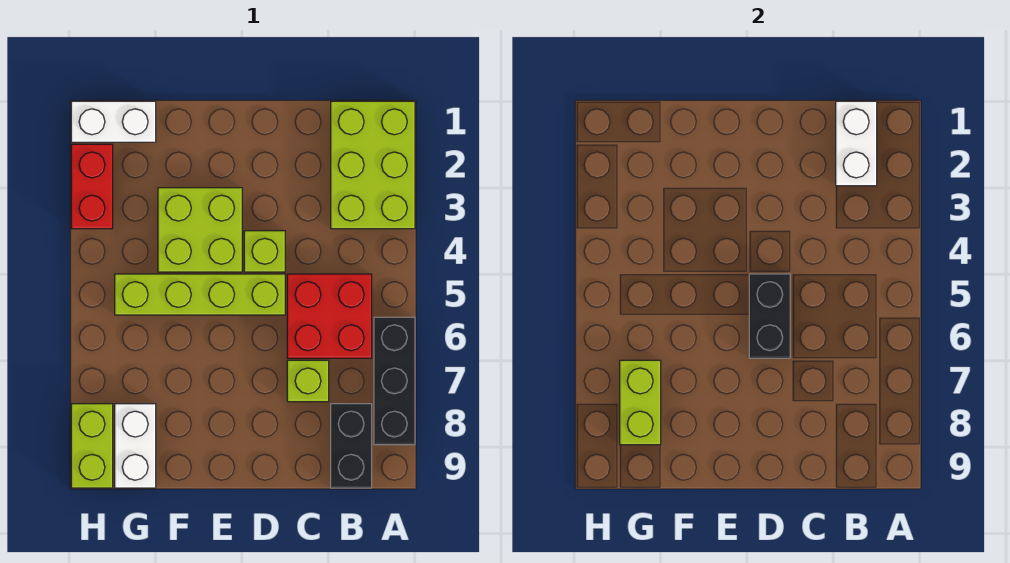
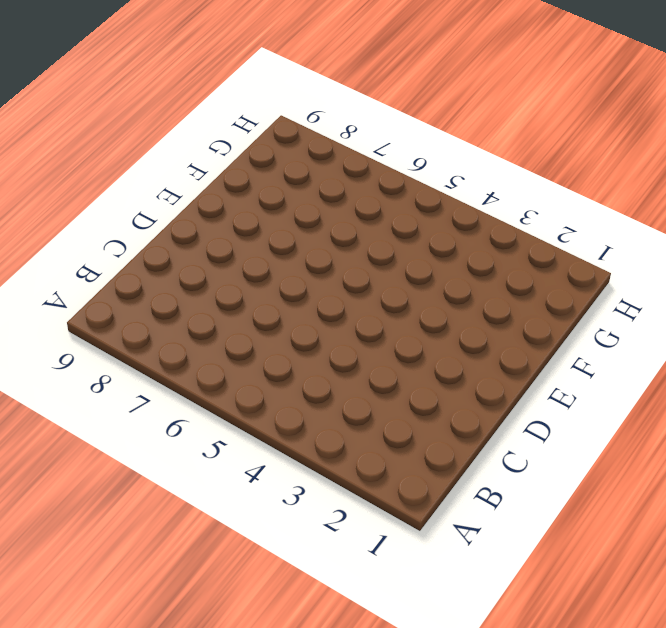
none -> lime 2x3 brick [331,101,415,229]
none -> black 1x3 brick [374,317,415,445]
none -> red 2x2 brick [287,274,372,358]

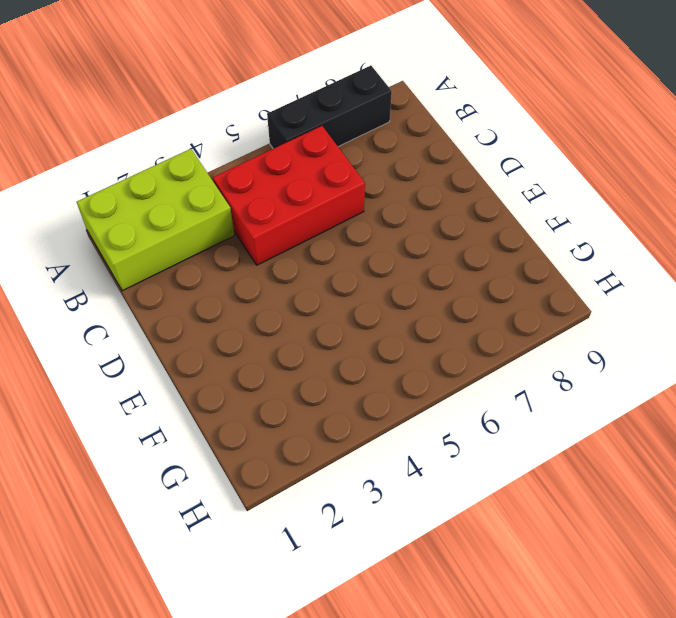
red 2x3 brick [213,126,365,265] -> red 2x2 brick [287,274,372,358]
none -> black 1x2 brick [331,404,372,488]
none -> lime 1x1 brick [287,360,329,402]
none -> lime 1x1 brick [244,231,285,272]

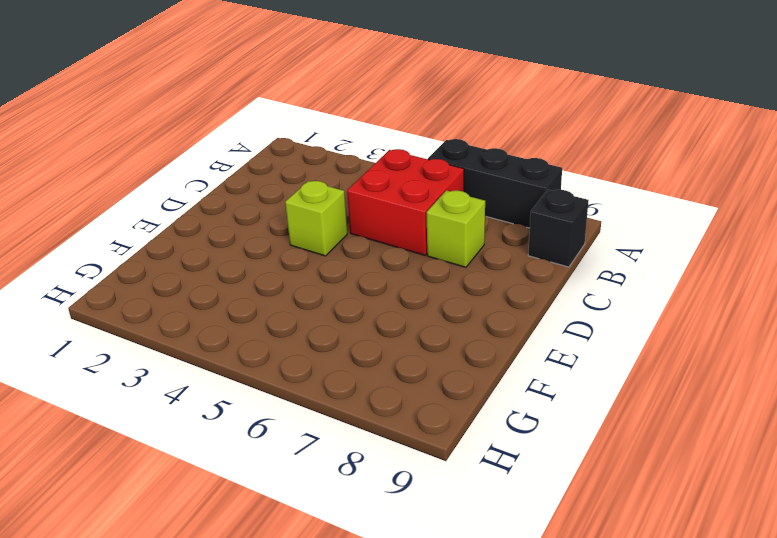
black 1x1 brick [528,190,589,267] -> black 1x2 brick [331,404,372,488]
none -> lime 2x3 brick [331,101,415,229]
none -> lime 1x4 brick [115,274,285,315]
none -> lime 2x2 brick [158,188,242,272]

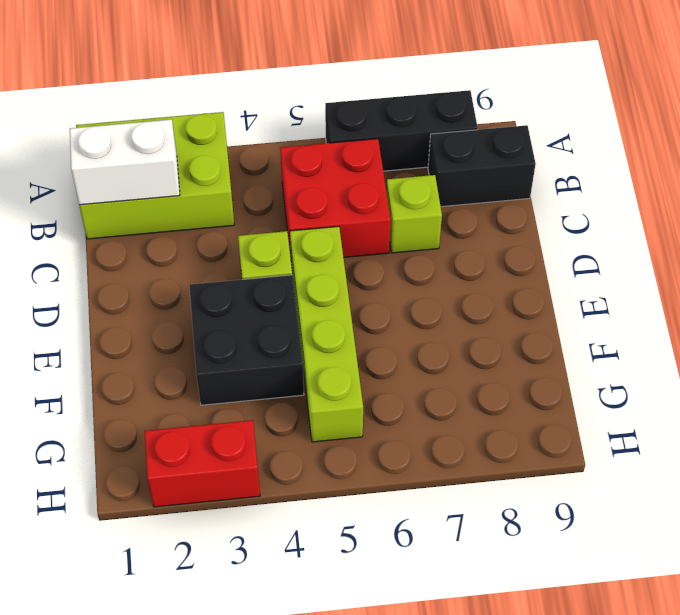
black 2x2 brick [189,275,304,405] -> lime 2x2 brick [158,188,242,272]
none -> white 1x2 brick [71,101,156,142]
none -> white 1x2 brick [115,404,156,488]
none -> lime 1x2 brick [71,404,113,488]

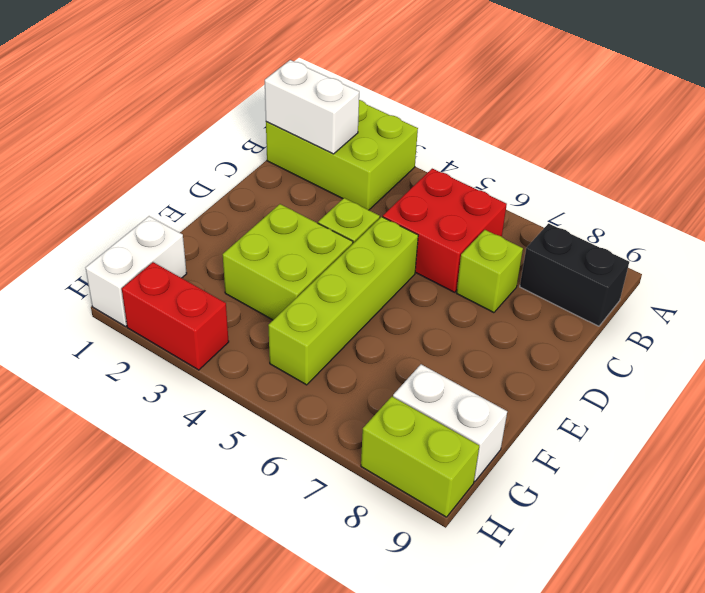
none -> black 1x3 brick [374,317,415,445]
none -> black 1x2 brick [749,274,790,358]
none -> lime 1x2 brick [620,360,661,445]

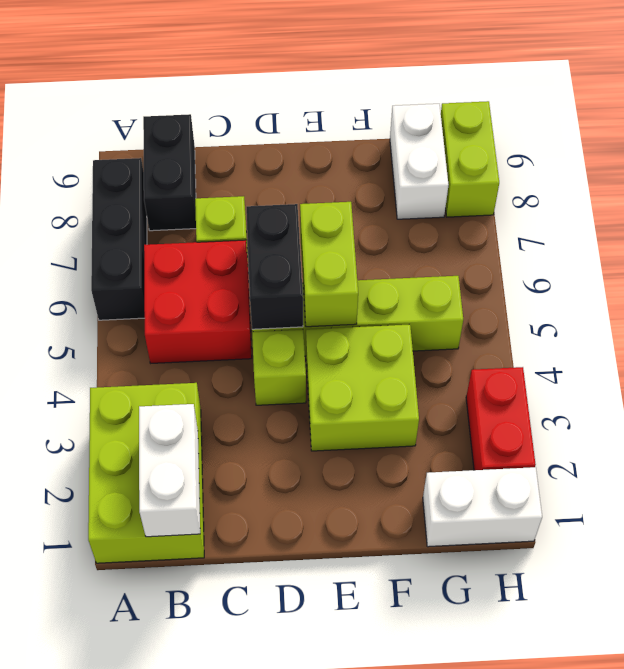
lime 1x2 brick [300,202,358,327] -> lime 1x2 brick moved to [620,360,661,445]

